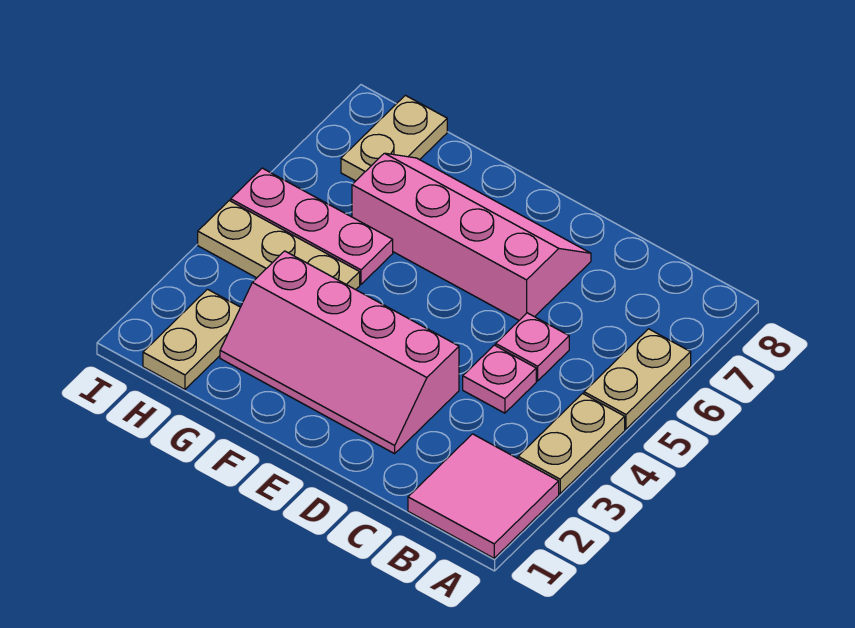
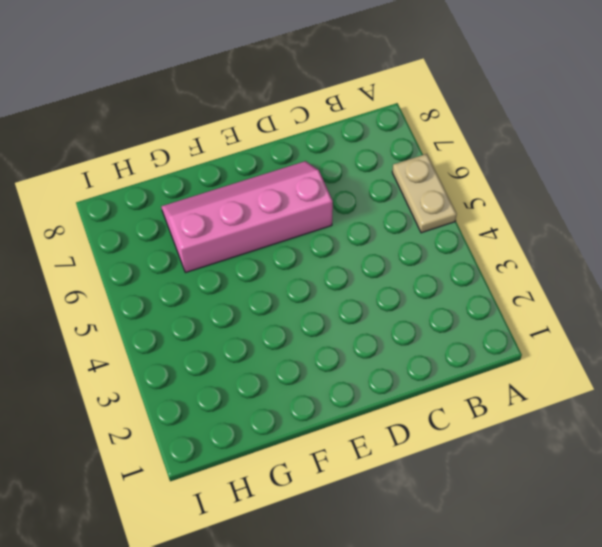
none -> pink 2x2 tile [408,434,559,558]
none -> tan 1x2 plate [518,393,625,494]

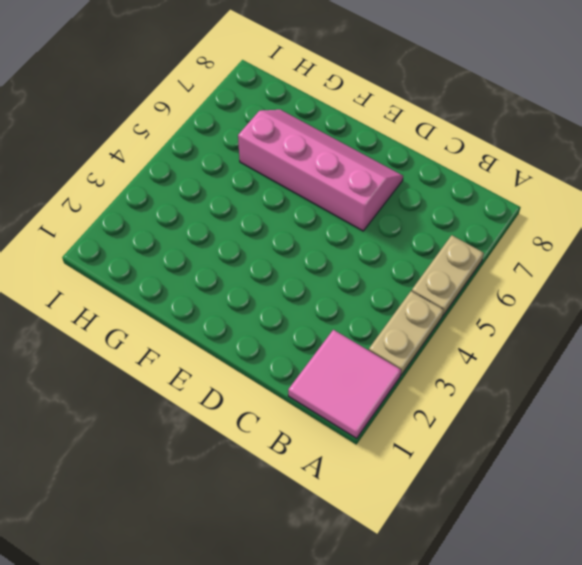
none -> pink 1x1 plate [463,345,536,413]
none -> pink 1x1 plate [496,313,569,381]

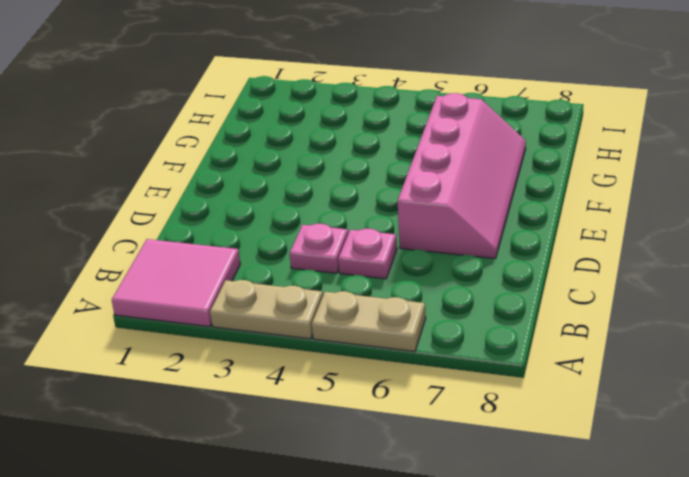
none -> pink 2x4 slope [220,251,459,454]
none -> tan 1x3 plate [198,201,360,290]

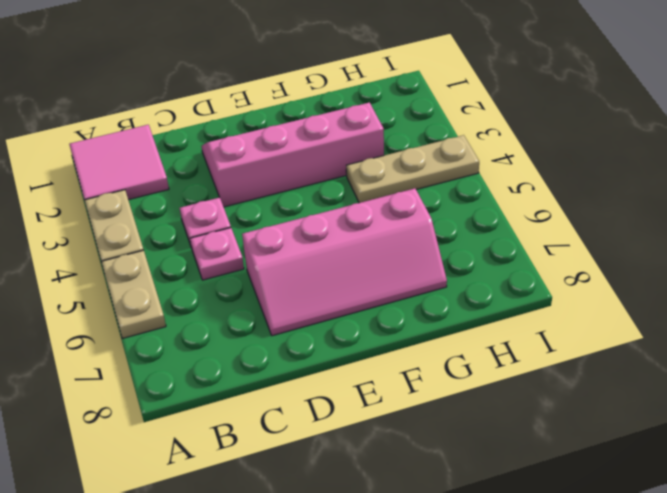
none -> pink 1x3 plate [231,168,393,284]
none -> tan 1x2 plate [143,289,240,389]

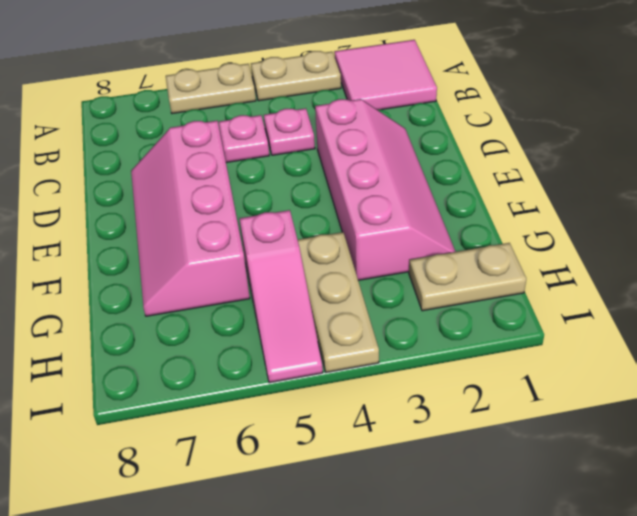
pink 1x3 slope [239,210,323,383] -> pink 1x3 plate [231,168,393,284]
none -> tan 1x2 plate [341,95,447,181]

